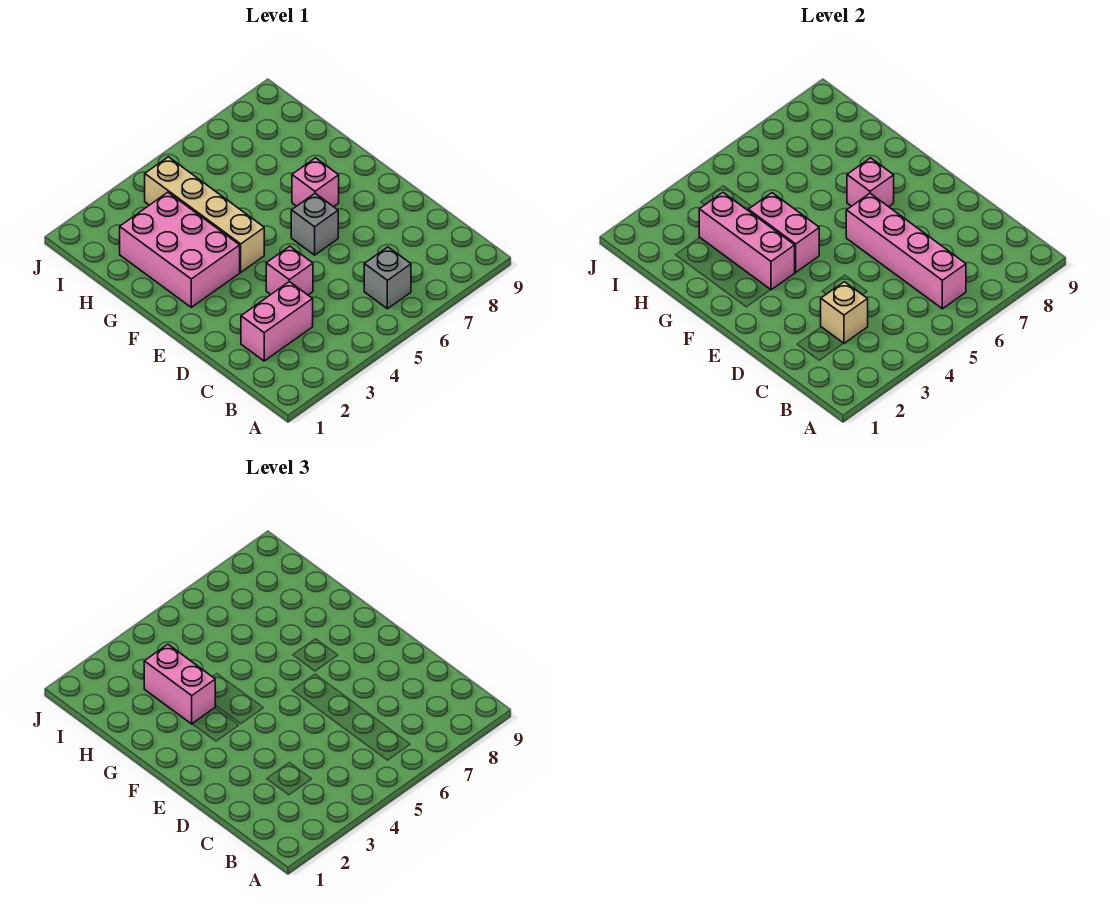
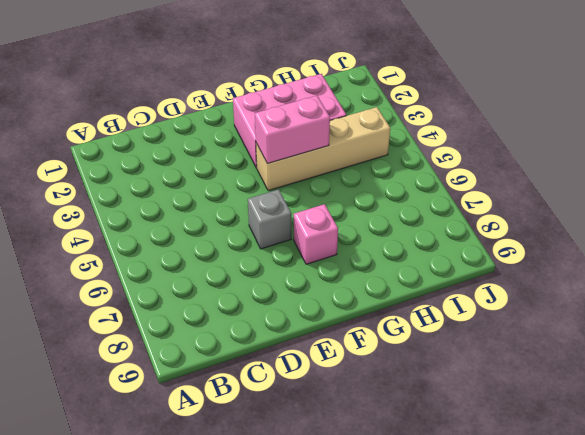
none -> grey 1x1 brick [364,247,411,309]
none -> pink 1x2 brick [241,282,313,361]
none -> pink 1x1 brick [266,246,313,295]

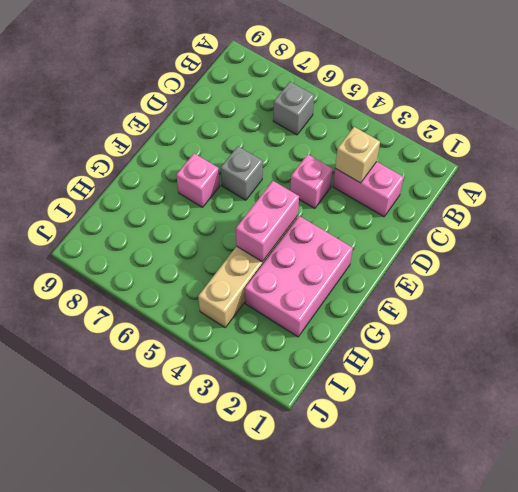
none -> pink 1x4 brick [846,193,966,309]
none -> pink 1x3 brick [699,192,795,290]
none -> pink 1x1 brick [847,158,894,207]

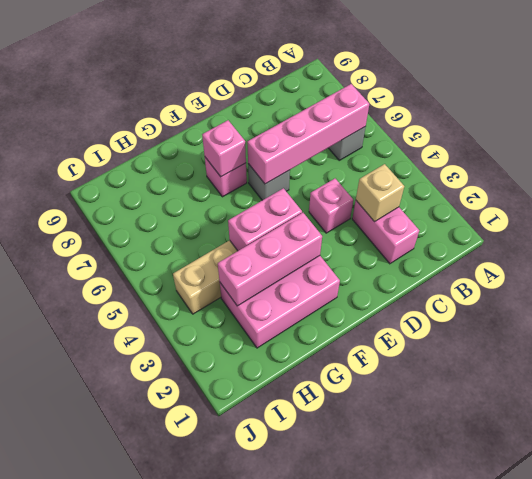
none -> pink 1x2 brick [144,644,215,724]

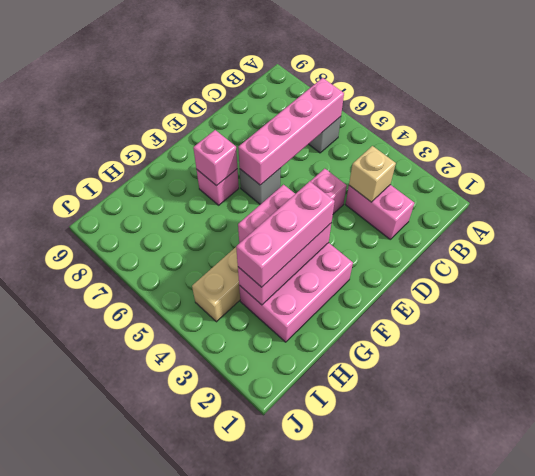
pink 1x3 brick [236,181,335,287] -> pink 1x2 brick [144,644,215,724]

